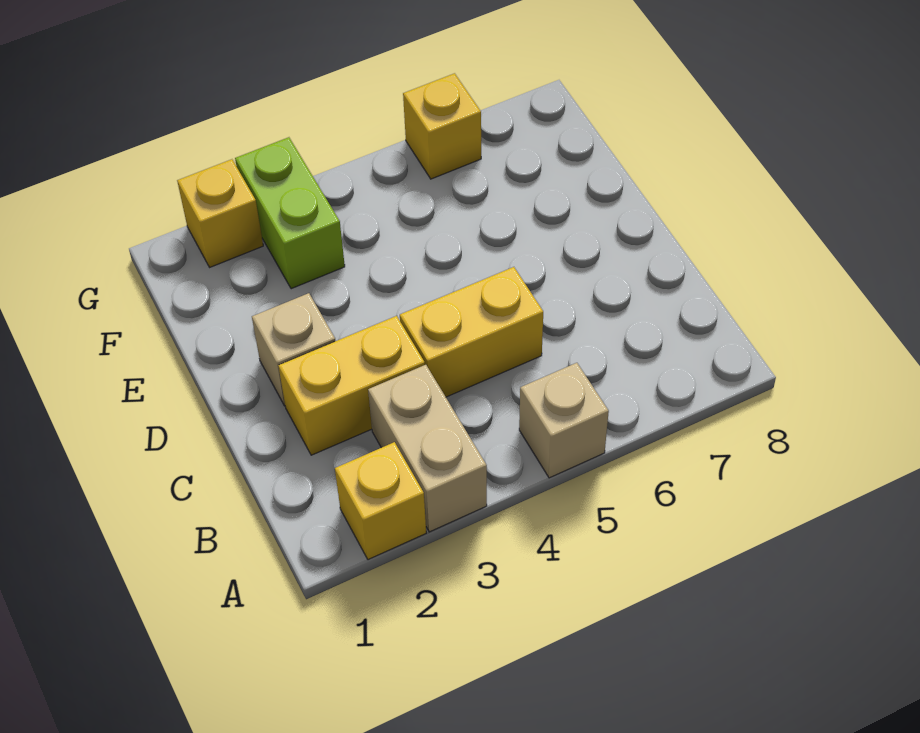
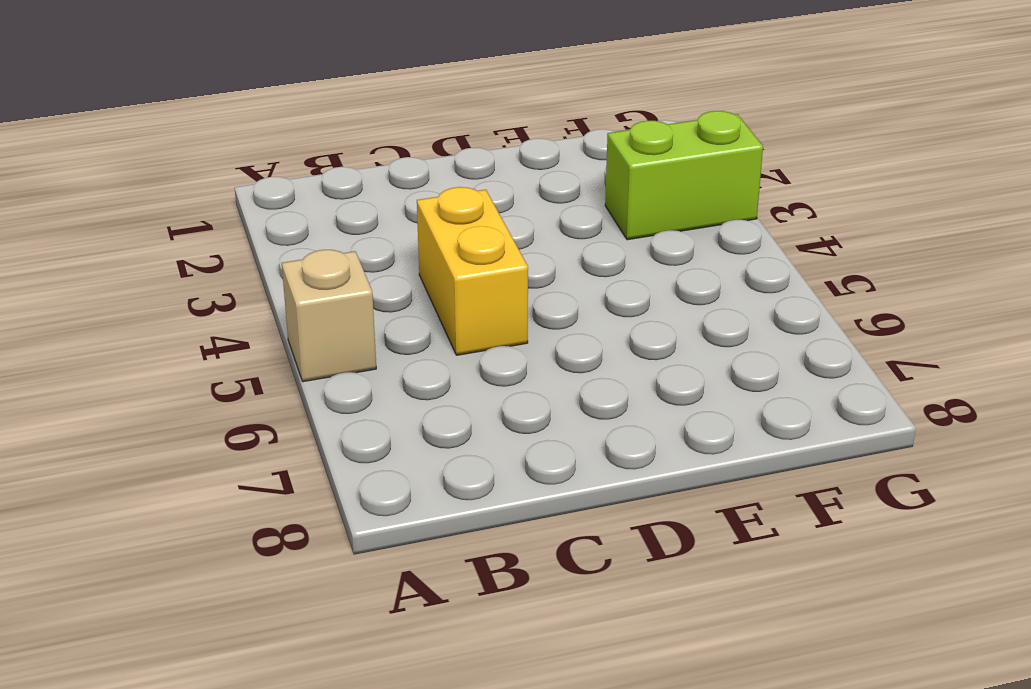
none -> yellow 1x1 brick [335,442,426,560]
none -> tan 1x2 brick [368,365,487,532]

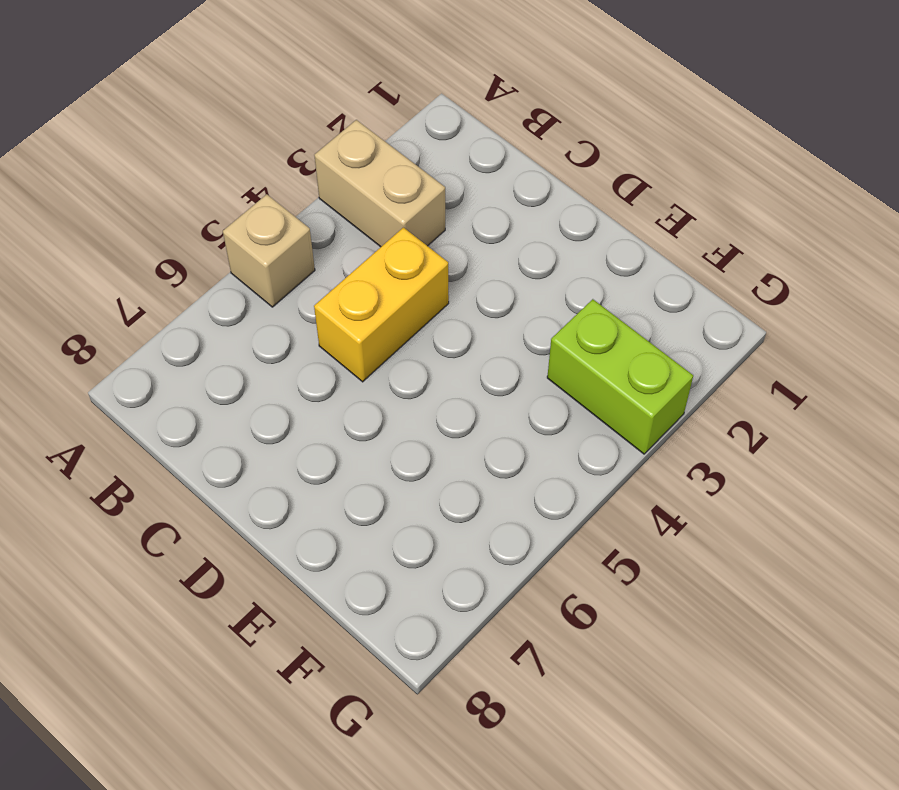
none -> yellow 1x1 brick [335,442,426,560]
none -> yellow 1x2 brick [278,316,425,455]

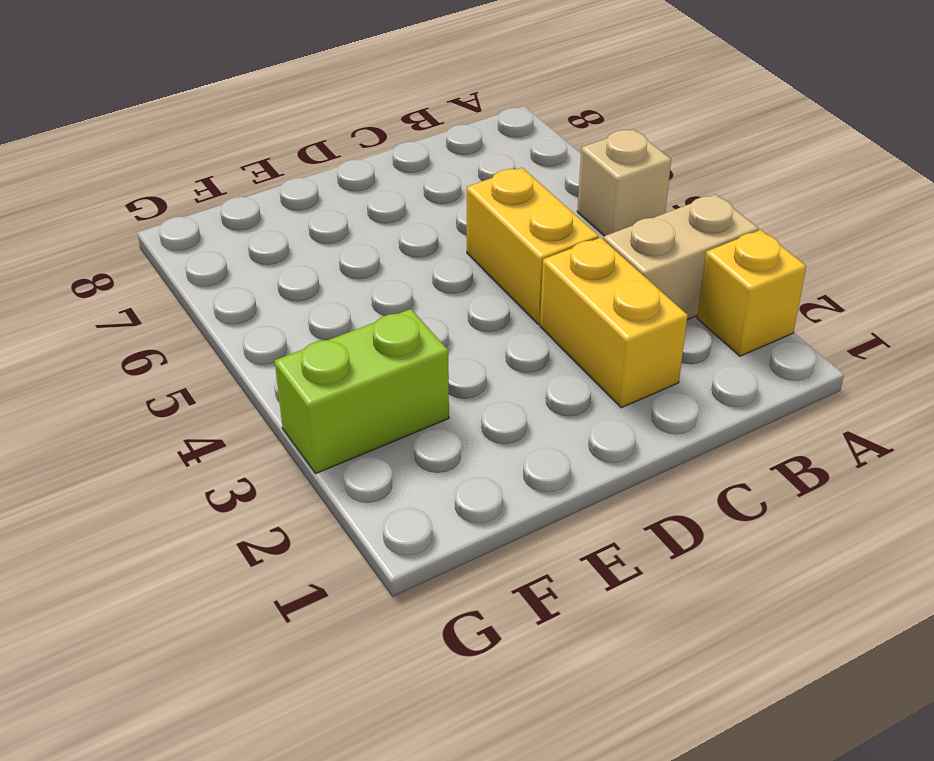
none -> tan 1x1 brick [252,293,335,406]
none -> yellow 1x1 brick [177,159,263,267]

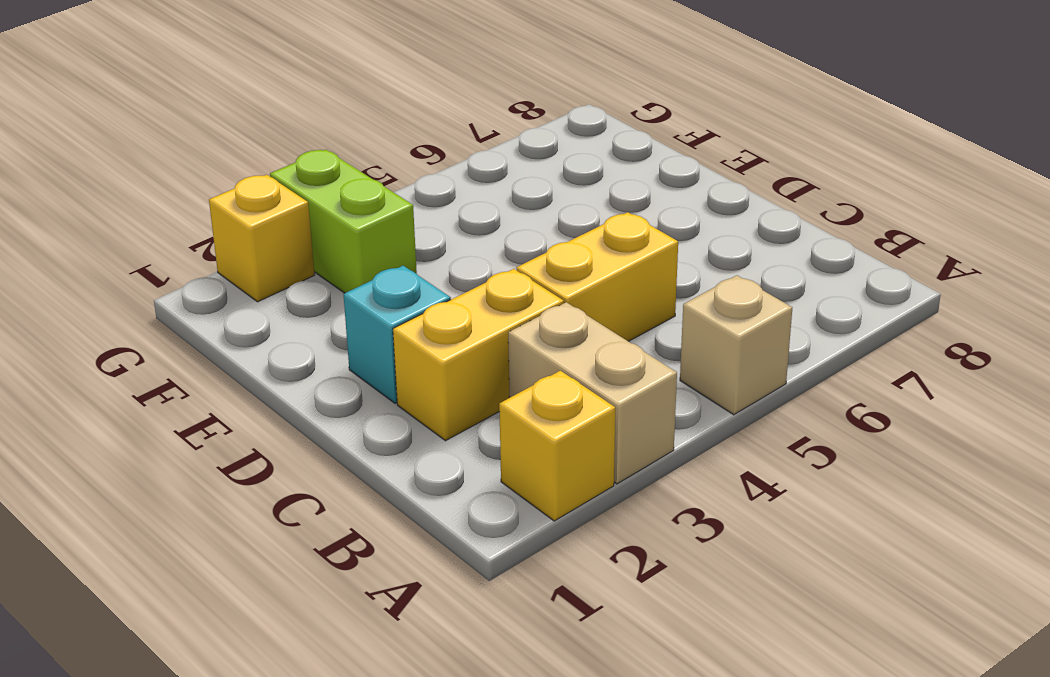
cyan 1x1 brick [343,266,451,403] -> tan 1x1 brick [252,293,335,406]
none -> yellow 1x1 brick [403,73,481,179]

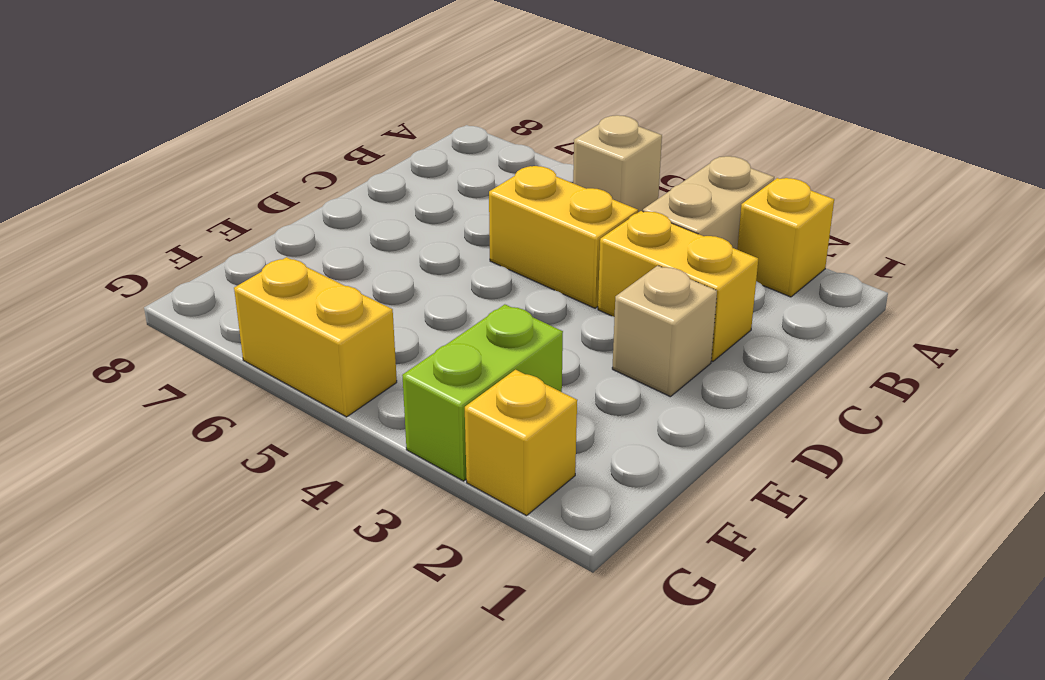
yellow 1x2 brick [234,257,397,417] -> yellow 1x1 brick [403,73,481,179]

